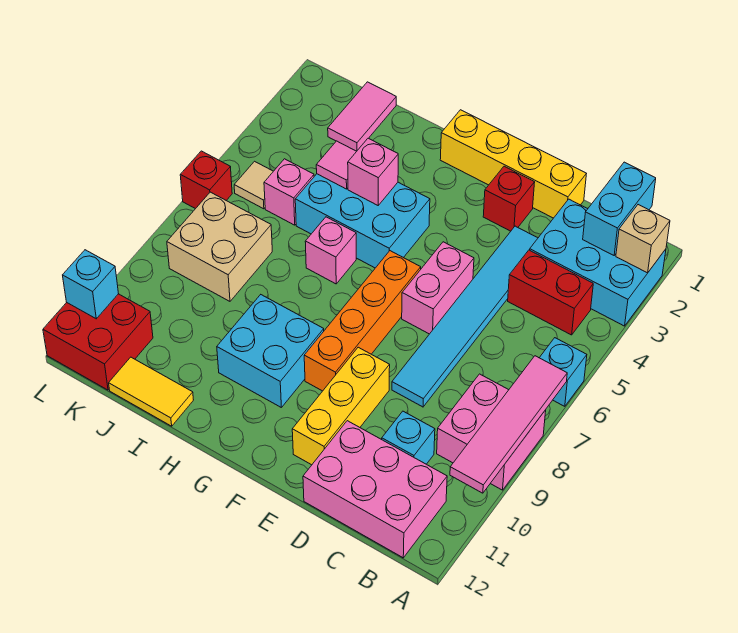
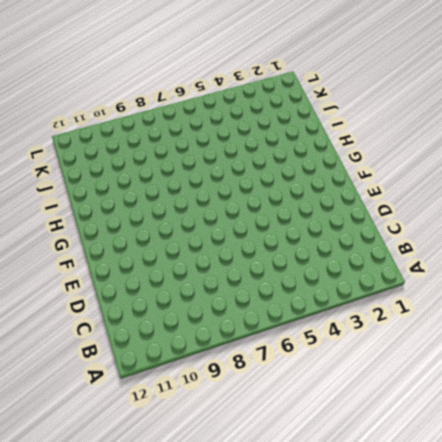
none -> cyan 2x3 brick [530,199,666,326]
none -> cyan 1x1 brick [540,338,587,406]
none -> pink 2x2 brick [437,374,546,490]

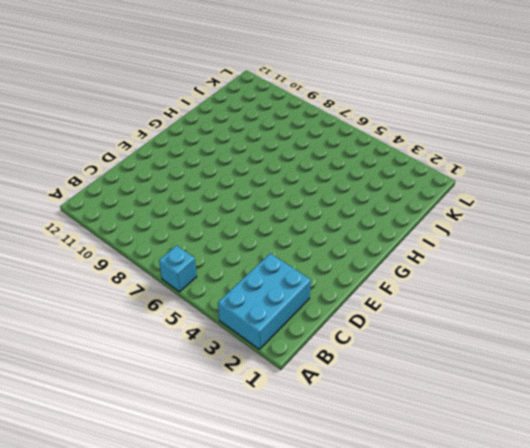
none -> pink 2x2 brick [437,374,546,490]
none -> red 1x2 brick [508,250,593,335]
none -> pink 2x3 brick [303,421,447,558]

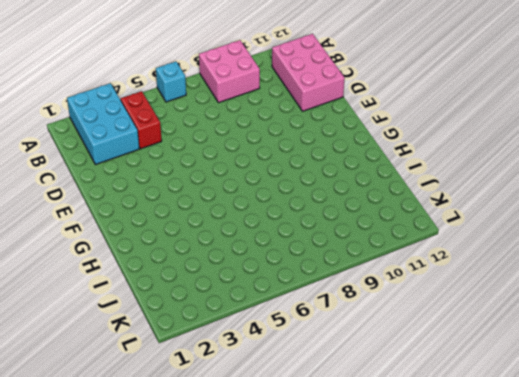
none -> cyan 1x1 brick [382,411,435,464]
none -> yellow 1x4 brick [440,110,586,218]
none -> cyan 1x6 tile [392,226,538,407]

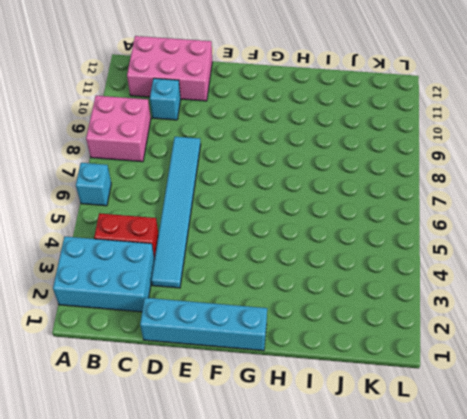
cyan 1x4 brick [140,298,267,351] -> yellow 1x4 brick [440,110,586,218]
none -> red 1x1 brick [483,166,535,231]
none -> pink 1x2 brick [402,242,474,334]
none -> yellow 1x3 brick [292,347,390,465]

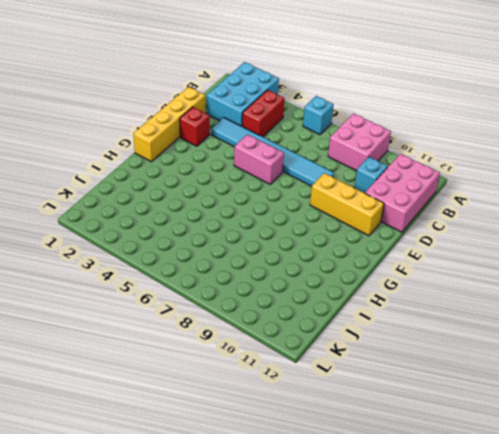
none -> orange 1x4 brick [304,251,421,391]
none -> cyan 2x3 brick [295,174,430,268]
none -> cyan 2x2 brick [217,295,324,407]

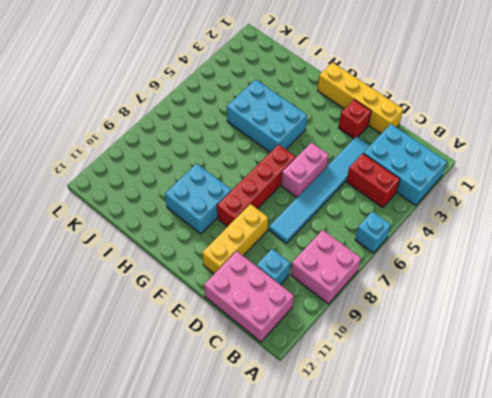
red 1x4 brick [217,144,296,227] -> orange 1x4 brick [304,251,421,391]
none -> pink 1x1 brick [305,217,356,284]
none -> yellow 1x2 tile [109,357,193,426]
none -> pink 1x2 tile [328,82,396,151]

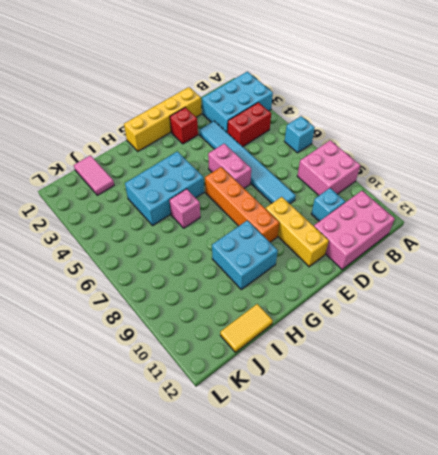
none -> pink 1x1 brick [264,159,314,225]
none -> tan 2x2 brick [167,192,272,301]
none -> tan 1x1 tile [234,161,273,209]

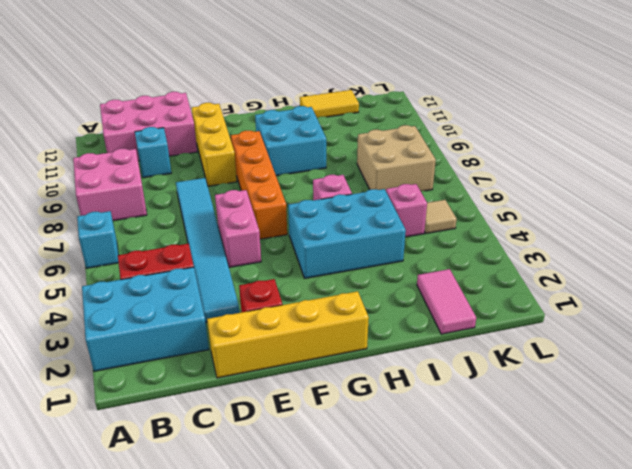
none -> red 2x2 brick [43,294,153,390]
none -> red 1x1 brick [180,151,232,209]
none -> tan 1x1 brick [616,205,670,273]

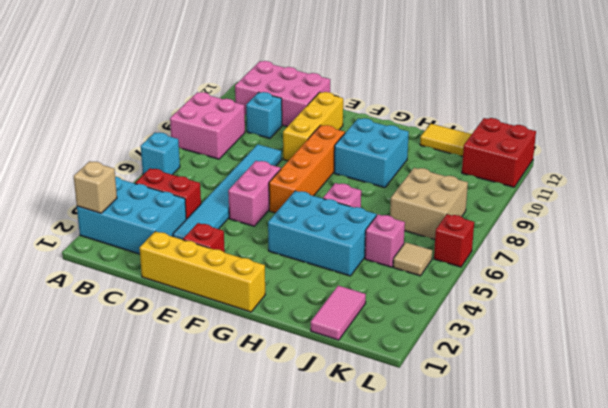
none -> pink 1x4 tile [450,356,567,493]
none -> cyan 1x2 brick [583,162,656,255]
none -> pink 1x1 brick [348,138,398,205]

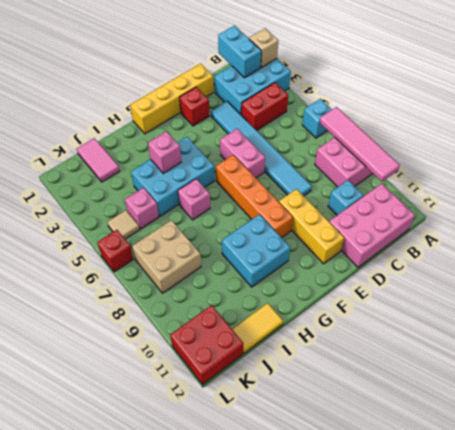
none -> pink 1x1 tile [316,141,357,189]
none -> cyan 1x1 brick [63,250,118,319]

